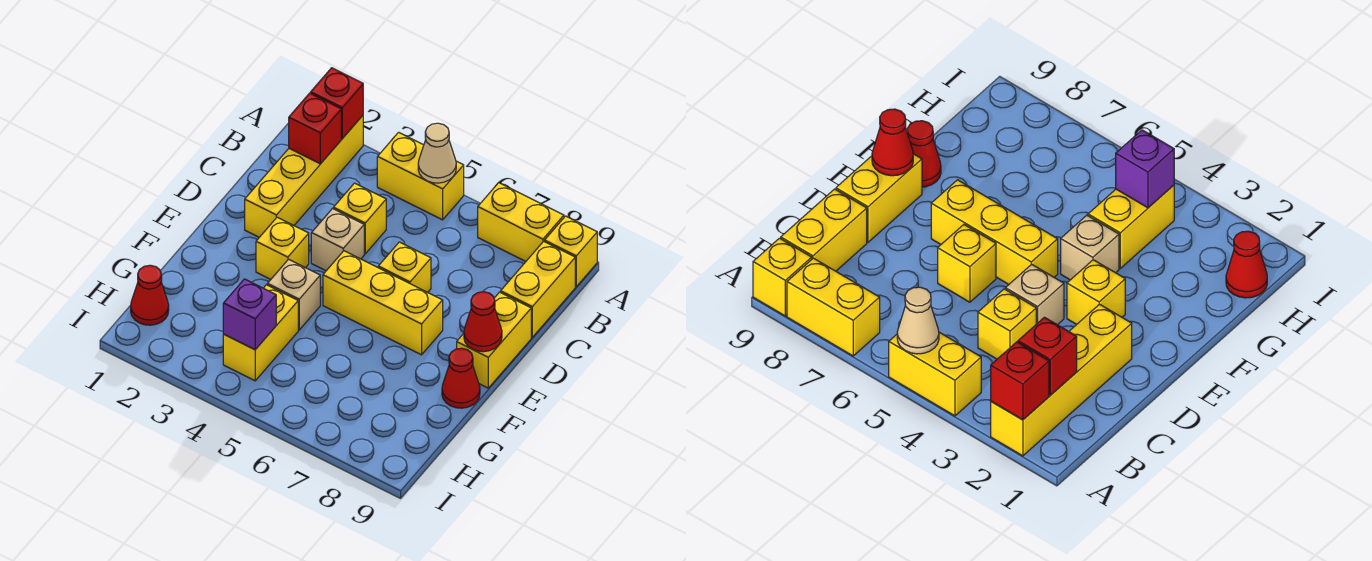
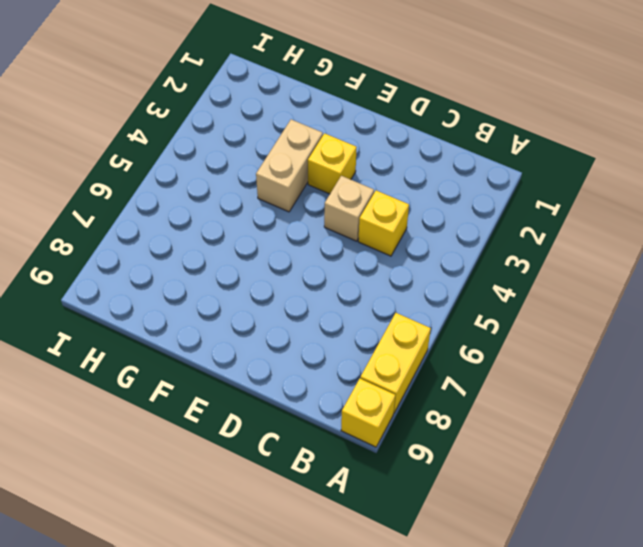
tan 1x2 brick [256,120,323,212] -> tan 1x1 brick [267,259,320,330]
none -> yellow 1x4 brick [245,116,363,237]
none -> yellow 1x2 brick [377,132,464,220]
none -> yellow 1x2 brick [501,241,575,337]

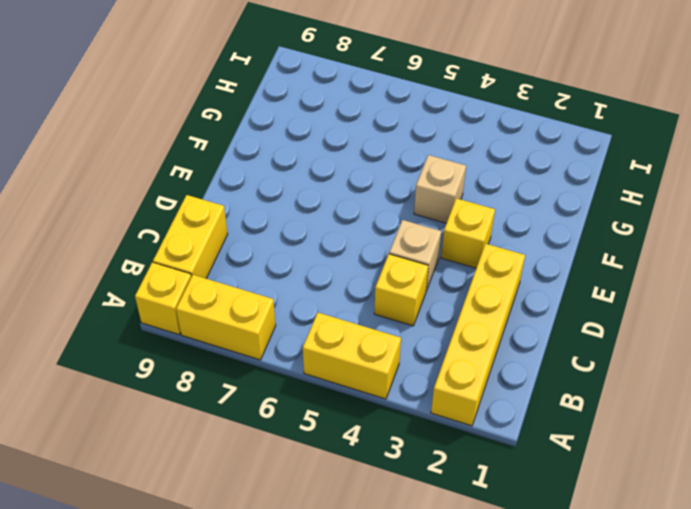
none -> yellow 1x1 brick [378,242,431,292]
none -> yellow 1x2 brick [457,292,531,388]
none -> yellow 1x3 brick [323,251,443,355]

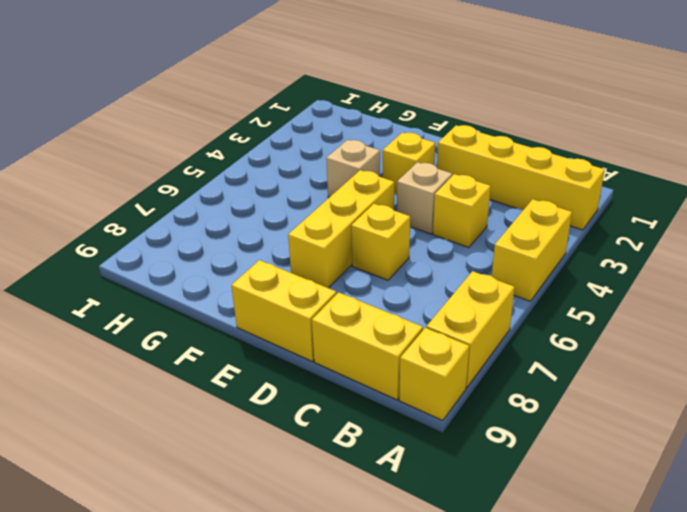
none -> red 1x1 cone [442,348,480,408]
none -> yellow 1x2 brick [223,285,298,381]
none -> red 1x1 cone [131,265,169,325]

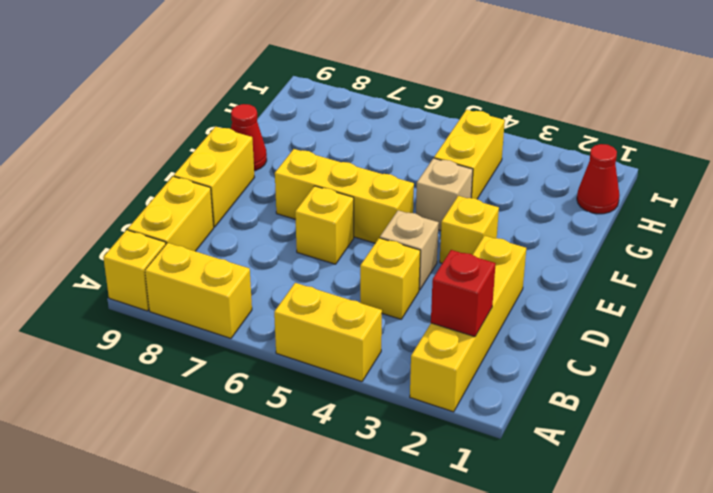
none -> red 1x1 brick [311,68,363,138]
none -> tan 1x1 cone [418,123,456,183]
none -> red 1x1 cone [464,292,502,352]

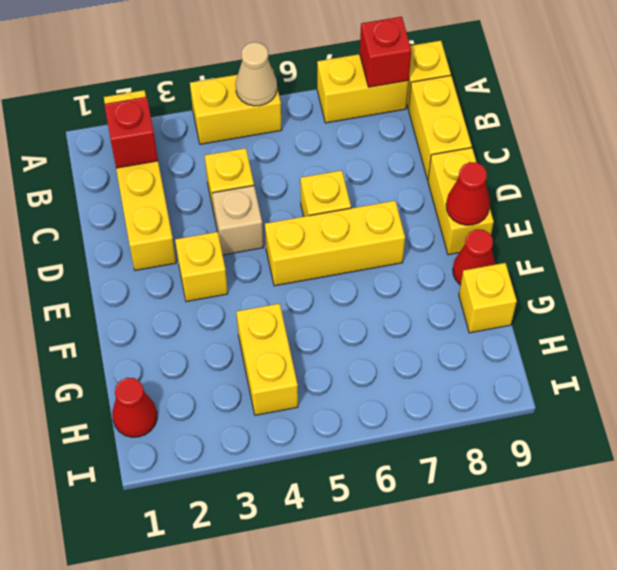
red 1x1 brick [360,17,411,87] -> red 1x1 brick moved to [311,68,363,138]
yellow 1x1 brick [459,263,517,333] -> none
none -> tan 1x1 brick [267,259,320,330]
none -> purple 1x1 brick [223,279,276,350]

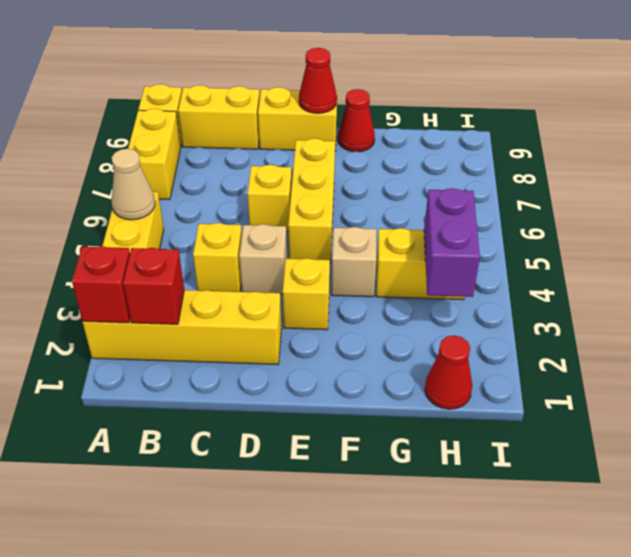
purple 1x2 brick [424,188,480,297] -> purple 1x1 brick [223,279,276,350]

